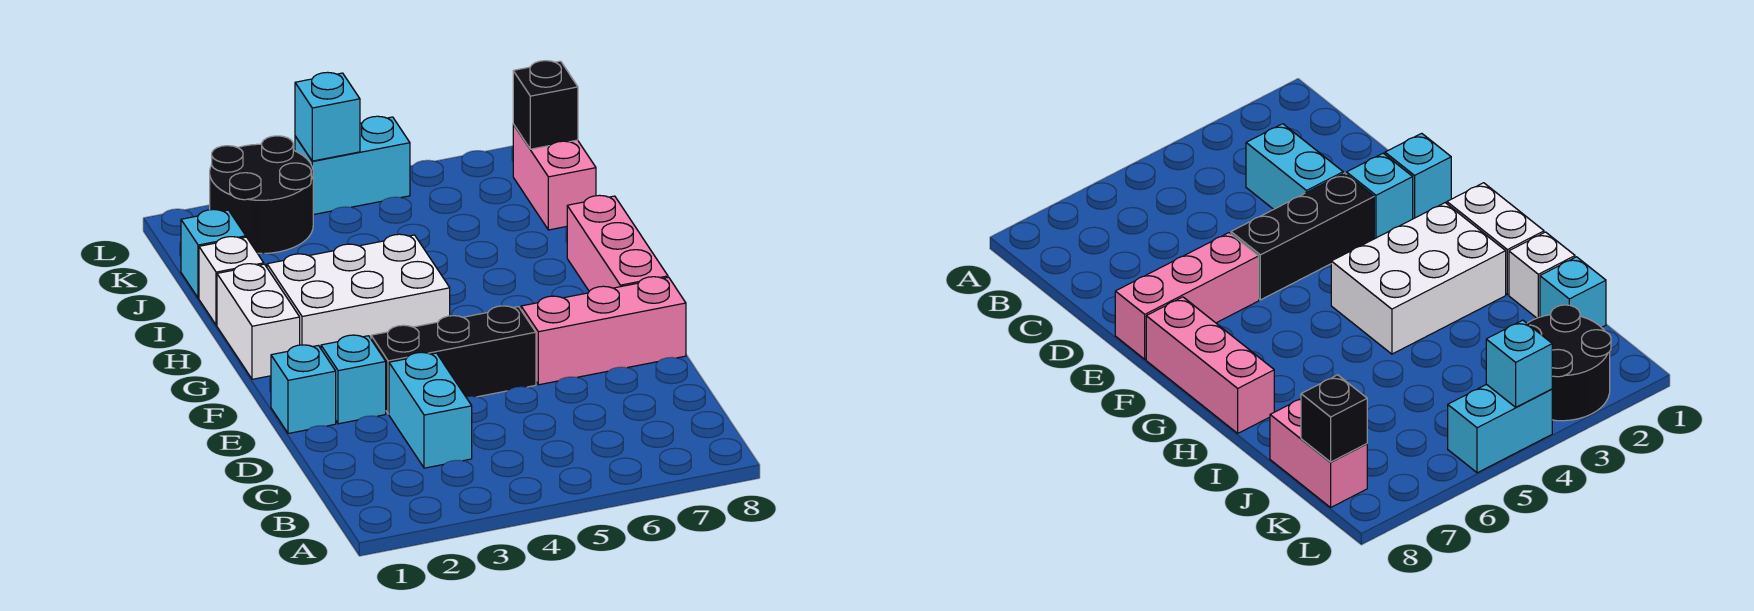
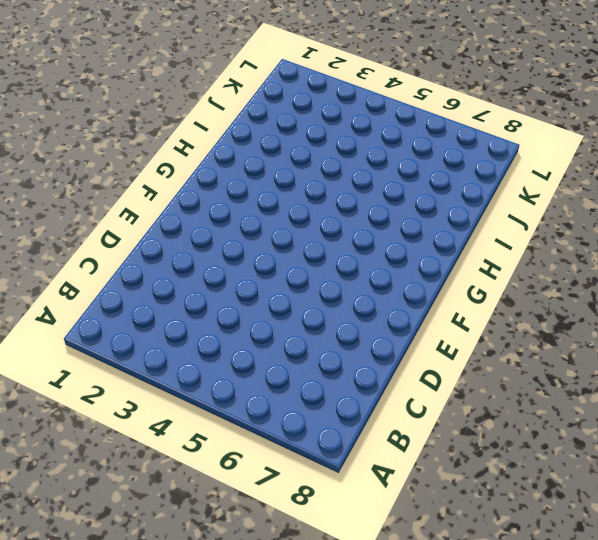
none -> cyan 1x2 brick [389,352,472,468]
none -> cyan 1x1 brick [271,345,336,434]
none -> cyan 1x1 brick [321,335,386,424]

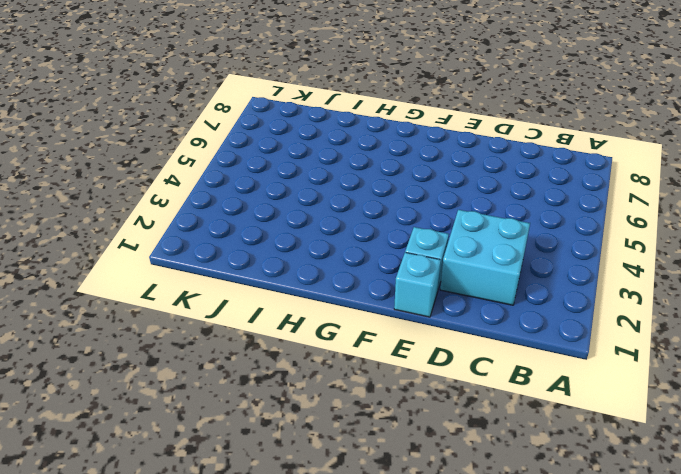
cyan 2x2 brick [440,210,530,305] -> cyan 1x2 brick [389,352,472,468]
none -> black 1x3 brick [371,306,536,414]
none -> pink 1x3 brick [521,277,686,385]
none -> pink 1x3 brick [567,195,668,291]

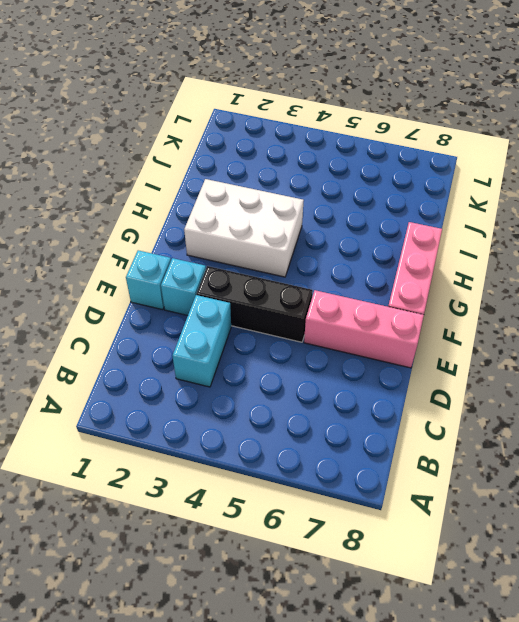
none -> white 1x2 brick [217,264,300,379]
none -> white 1x1 brick [199,237,264,325]
none -> cyan 1x1 brick [181,209,246,298]

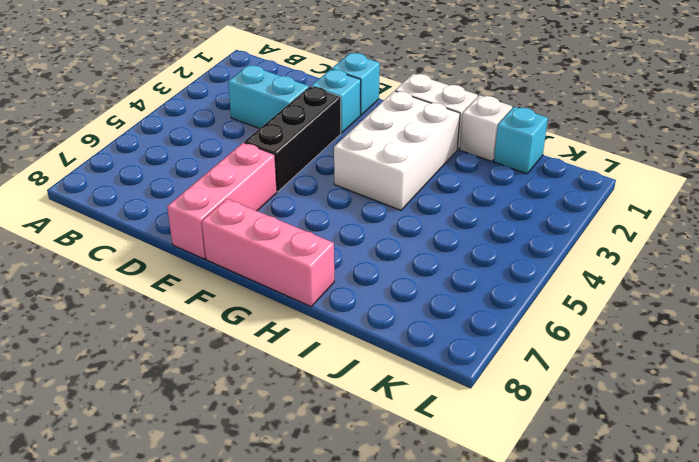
none -> pink 1x2 brick [513,124,596,230]
none -> black 2x2 round brick [210,136,313,254]
none -> cyan 1x2 brick [295,116,410,215]

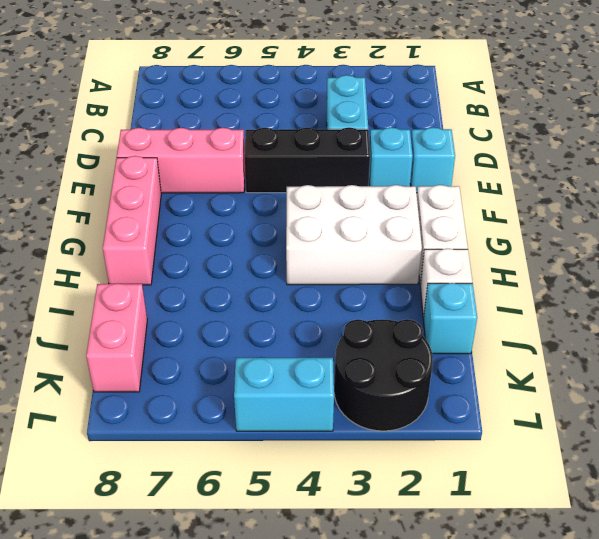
none -> black 1x1 brick [513,61,578,149]
none -> cyan 1x1 brick [295,72,360,161]

